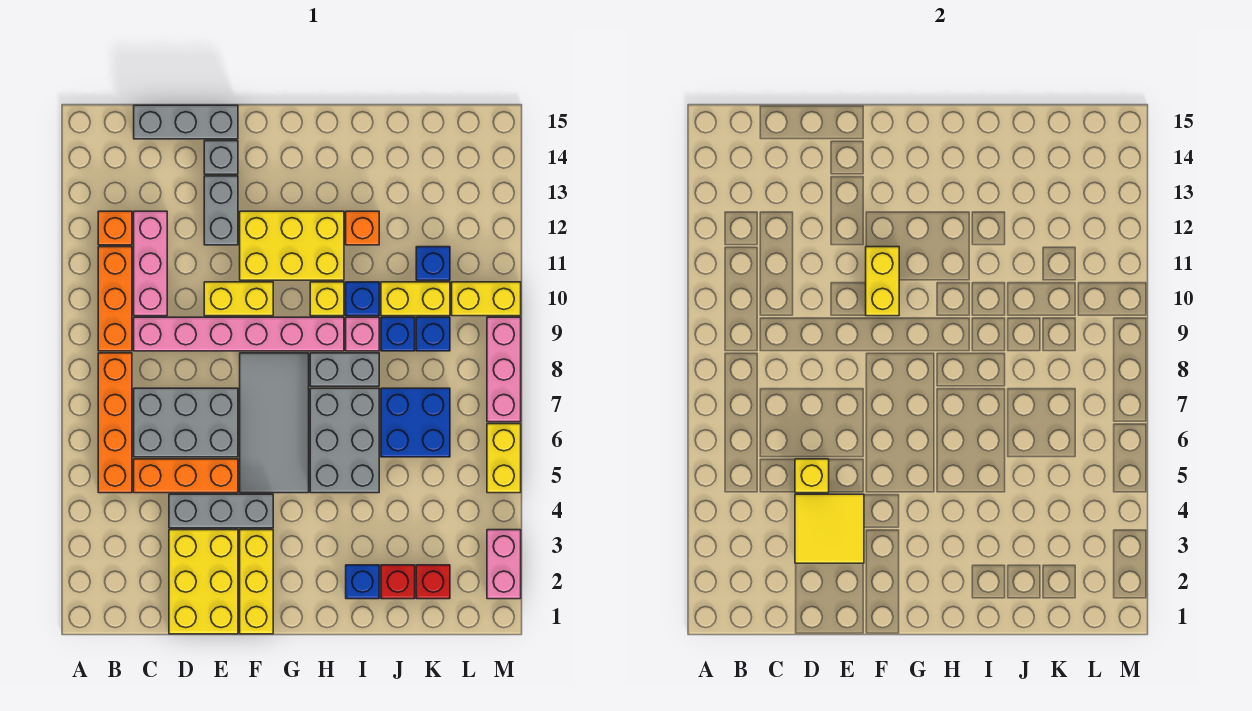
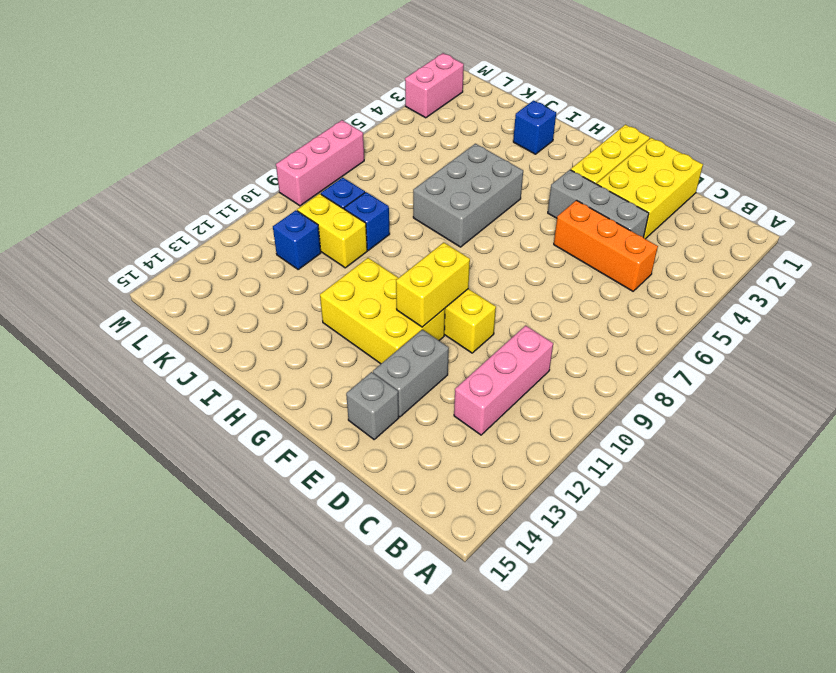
none -> orange 1x4 brick [98,353,132,493]
none -> orange 1x3 brick [98,247,132,351]
none -> orange 1x1 brick [98,211,132,245]
none -> grey 2x3 brick [134,388,238,457]

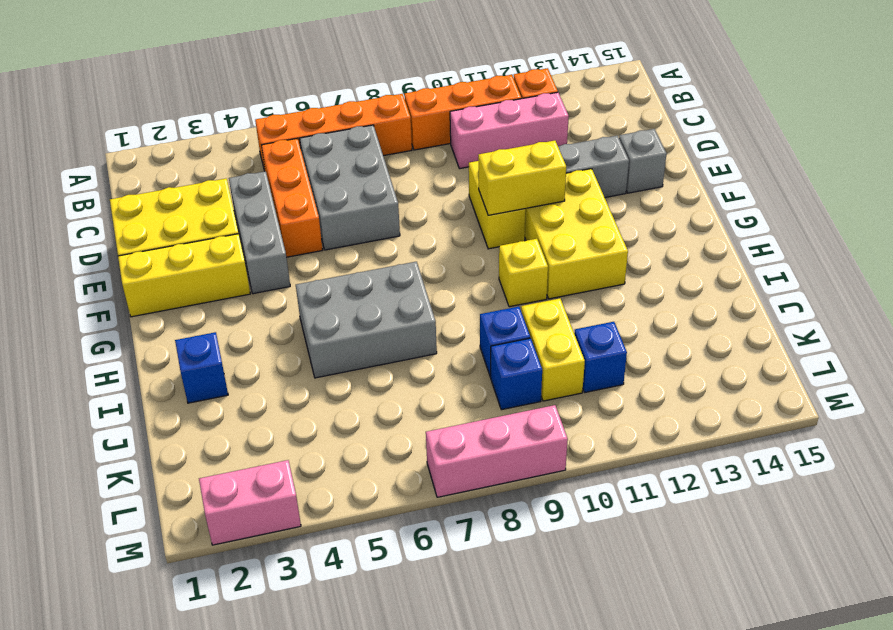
none -> pink 1x6 brick [134,317,344,351]
none -> grey 1x3 brick [134,105,238,139]
none -> grey 2x4 tile [240,353,309,493]
none -> grey 1x2 brick [310,353,379,386]

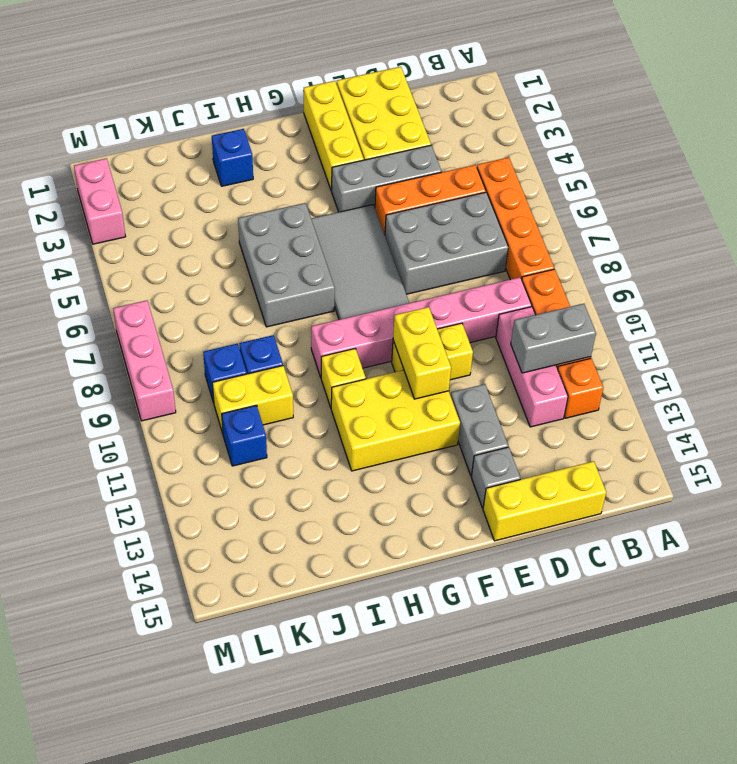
grey 1x2 brick [511,304,596,373] -> grey 1x2 brick moved to [310,353,379,386]
yellow 1x3 brick [483,461,606,541] -> grey 1x3 brick [134,105,238,139]
none -> pink 1x1 brick [346,317,379,351]
none -> blue 1x1 brick [346,282,379,316]
none -> orange 1x1 brick [346,211,379,245]
none -> red 1x1 brick [381,565,415,599]

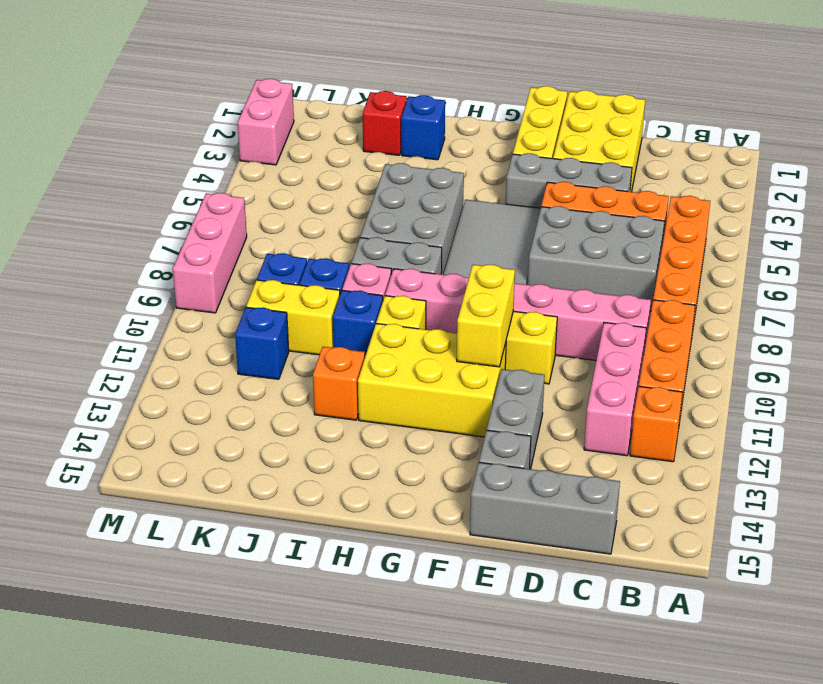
none -> blue 2x2 brick [381,388,450,457]
none -> red 1x1 brick [416,565,450,599]
none -> yellow 1x2 brick [452,282,521,316]
none -> yellow 1x2 brick [487,424,521,493]

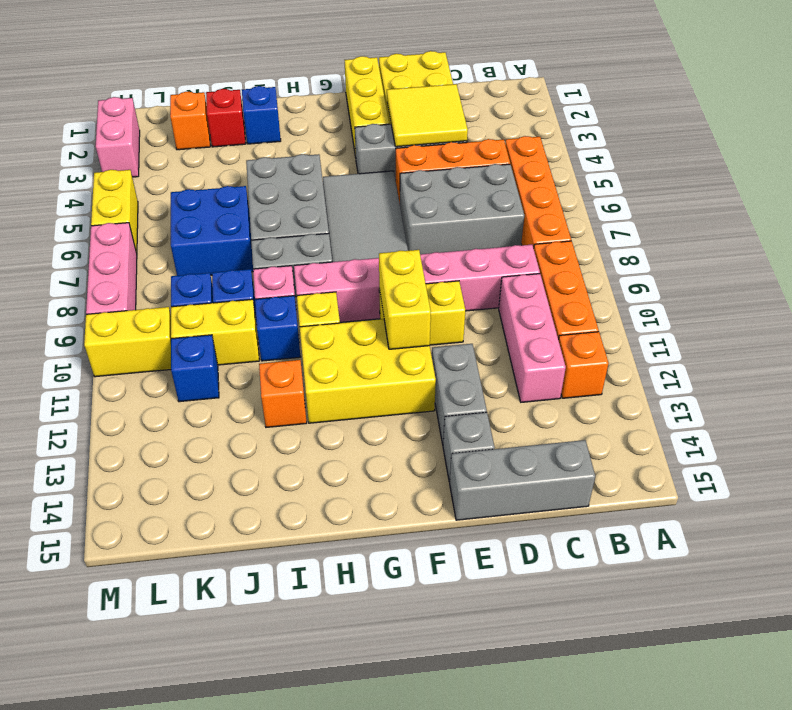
orange 1x1 brick [170,92,210,150] -> red 1x1 brick [416,565,450,599]
none -> yellow 1x1 brick [795,459,829,493]

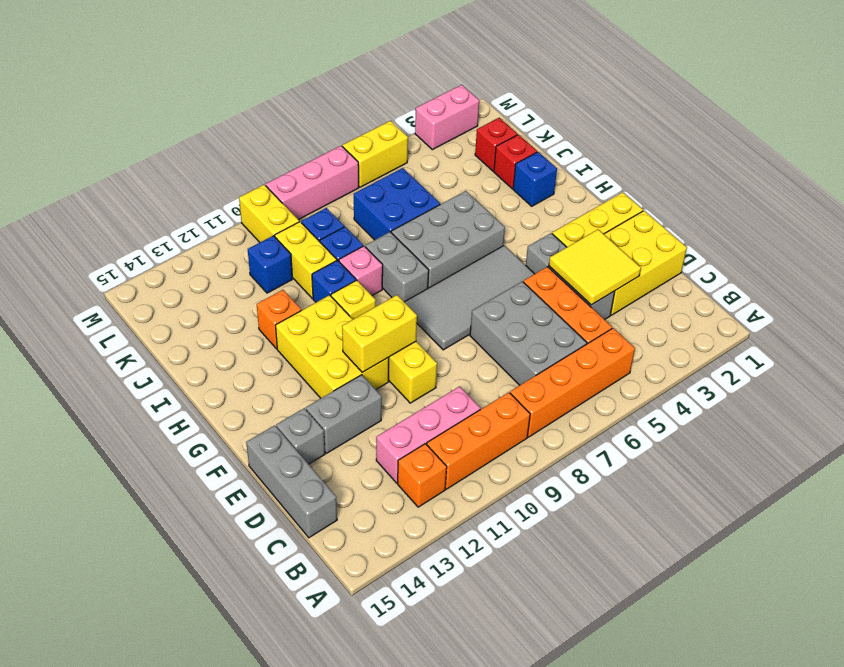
none -> pink 1x6 brick [134,317,344,351]
none -> yellow 1x1 brick [795,459,829,493]

